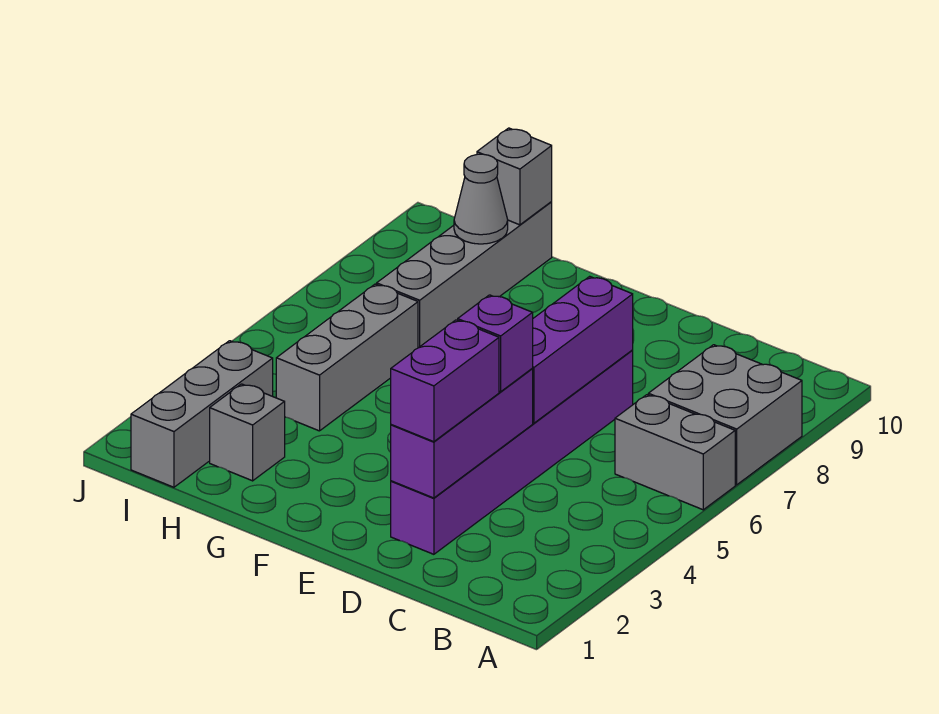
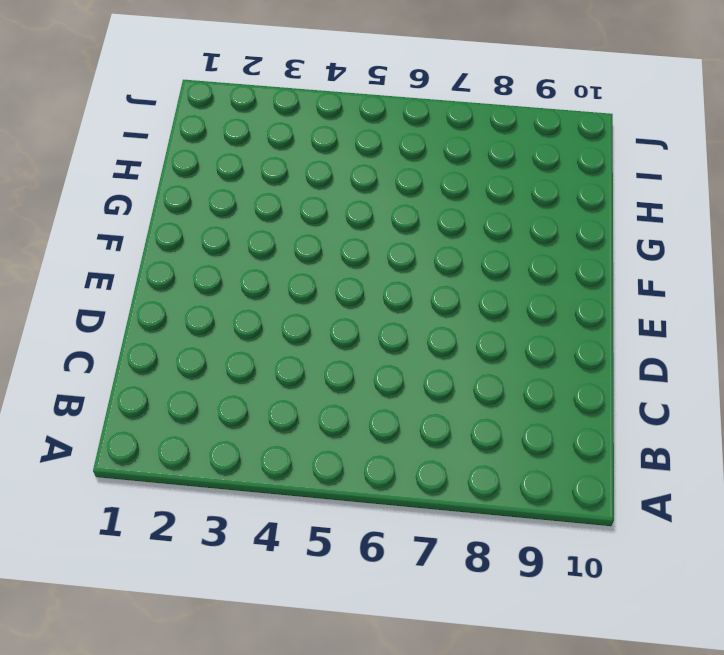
none -> grey 1x2 brick [615,395,735,510]
none -> grey 2x2 brick [648,345,802,485]
none -> purple 1x6 brick [391,350,633,554]

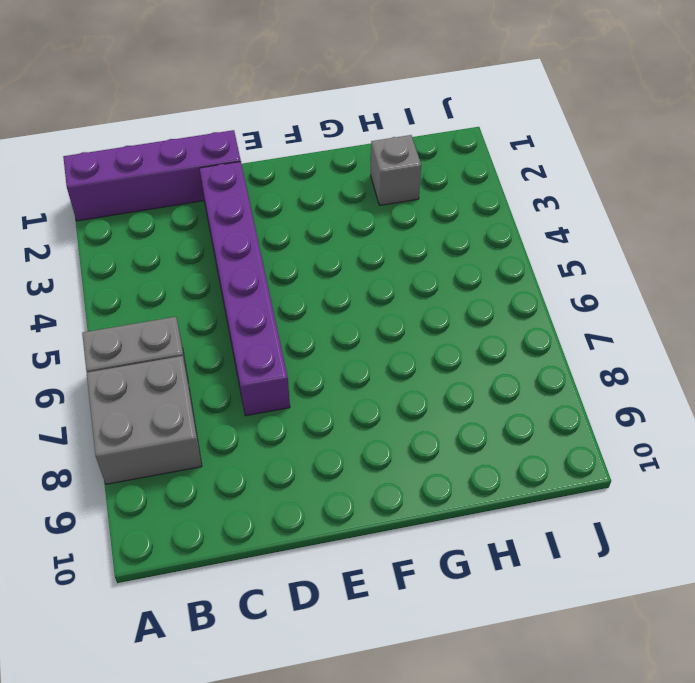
purple 1x4 brick [63,130,241,221] -> none
none -> grey 1x3 brick [276,284,418,431]
none -> grey 1x4 brick [377,202,552,348]
none -> grey 1x3 brick [131,341,273,487]

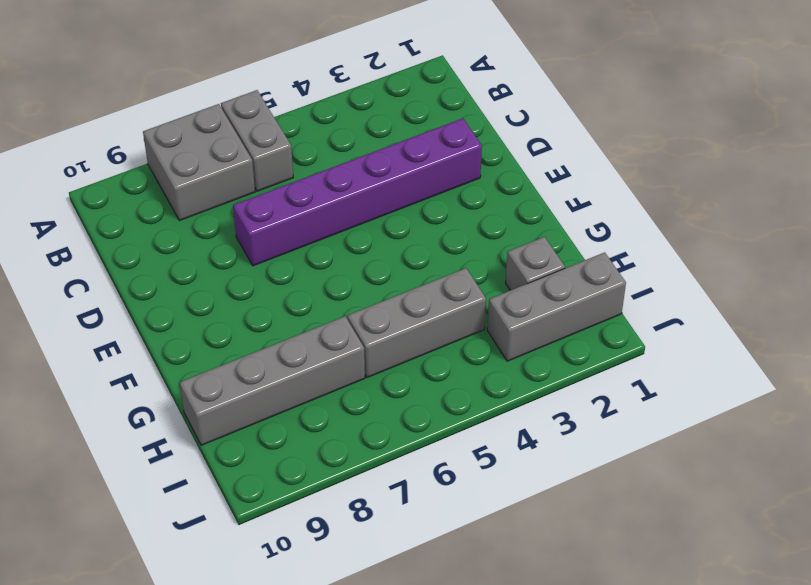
none -> purple 1x3 brick [391,369,533,498]
none -> purple 1x3 brick [532,276,633,423]
none -> grey 1x1 cone [454,154,508,244]

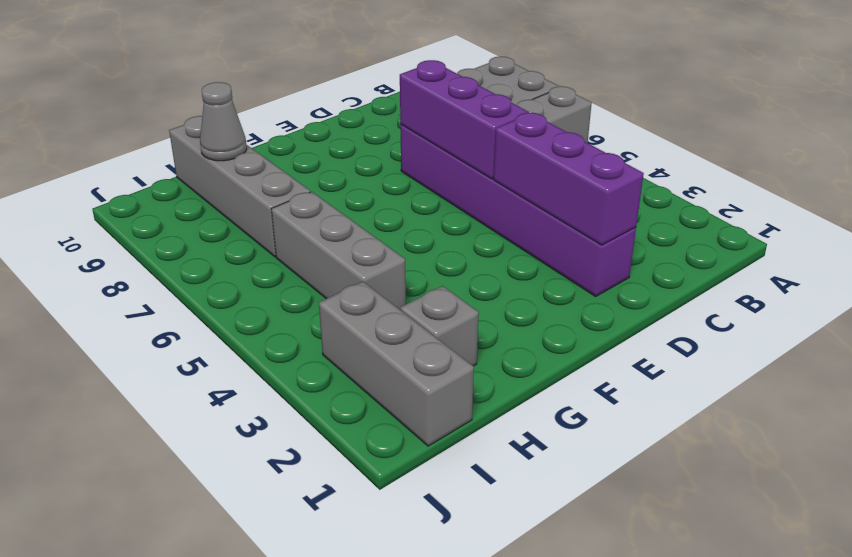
none -> grey 1x1 brick [477,128,552,225]
none -> purple 1x2 brick [391,320,499,442]
none -> purple 1x1 brick [458,295,533,392]

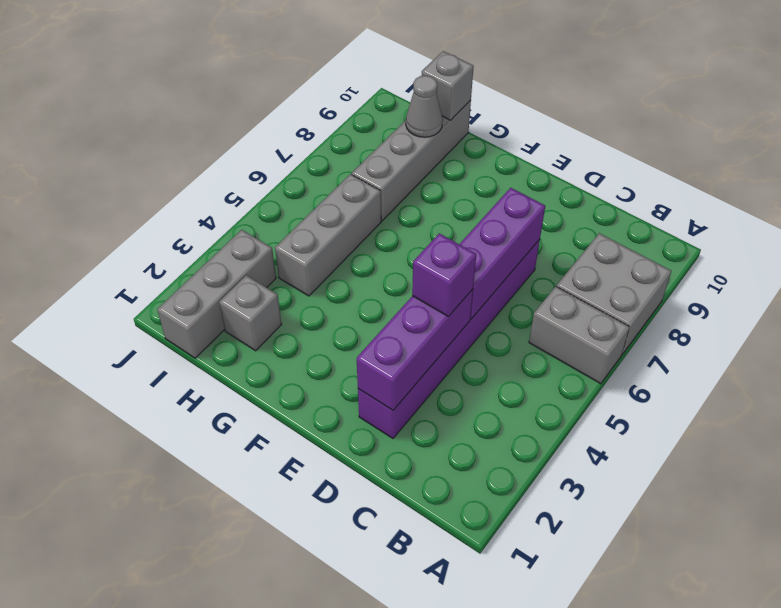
none -> purple 1x2 brick [391,320,499,442]

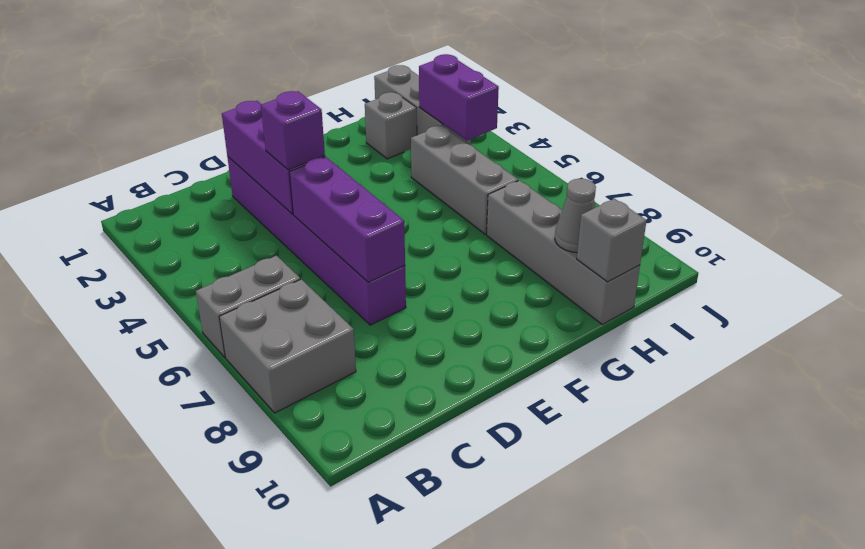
purple 1x2 brick [419,54,499,141] -> purple 1x2 brick moved to [391,320,499,442]

